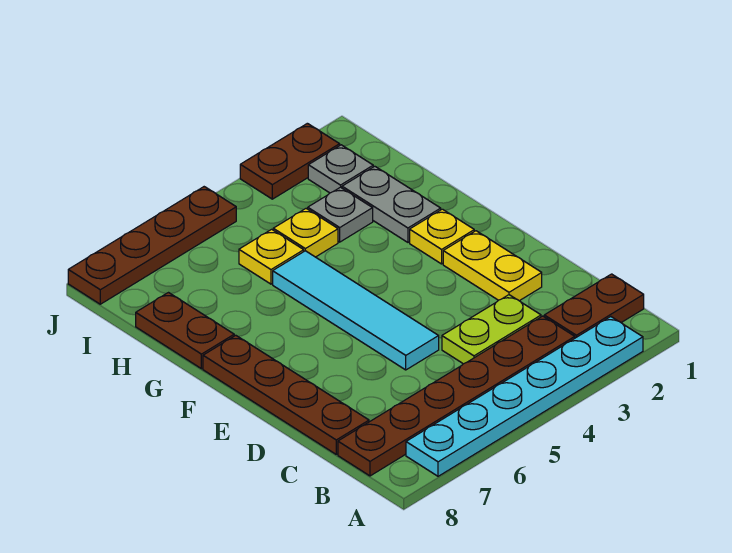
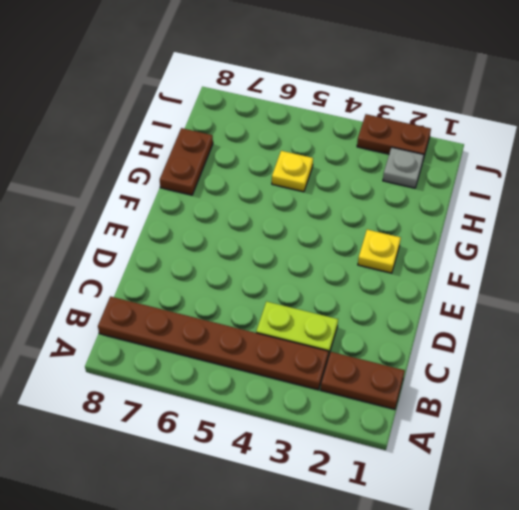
none -> cyan 1x6 plate [406,317,643,476]
none -> brown 1x4 plate [203,335,369,454]
none -> yellow 1x2 plate [443,231,542,301]

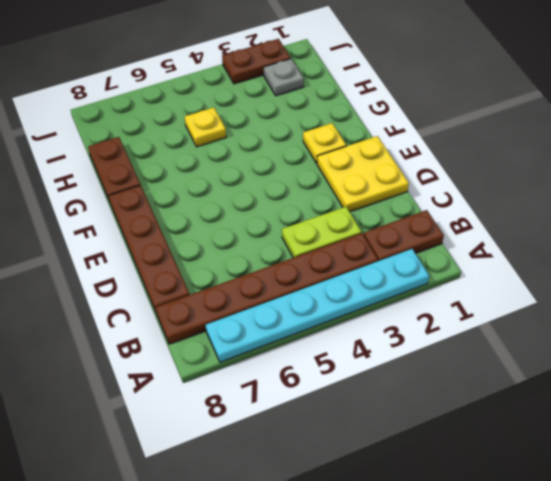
yellow 2x2 plate [317,136,409,212] -> yellow 1x2 plate [443,231,542,301]
none -> cyan 1x4 tile [273,251,439,370]
none -> grey 1x2 plate [342,166,441,242]
none -> grey 1x1 plate [308,187,373,242]

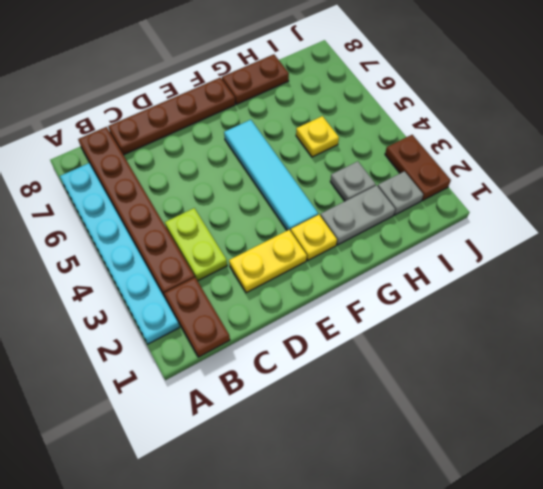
cyan 1x4 tile [224,120,318,231] -> cyan 1x4 tile turned to [273,251,439,370]
none -> yellow 1x1 plate [273,209,338,257]
none -> brown 1x4 plate [68,187,236,304]

